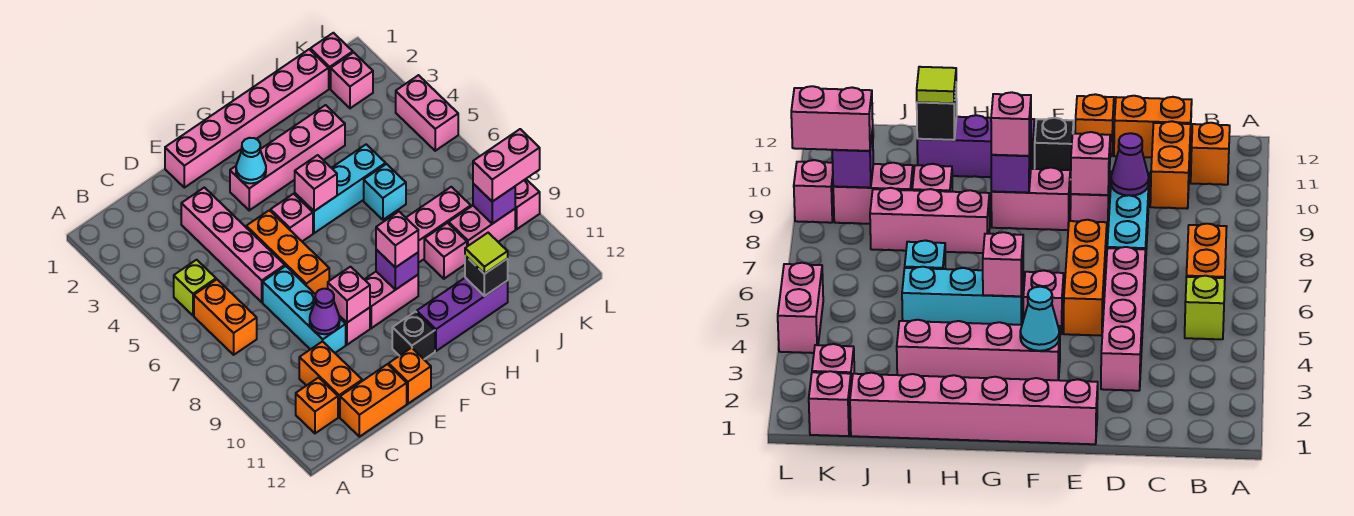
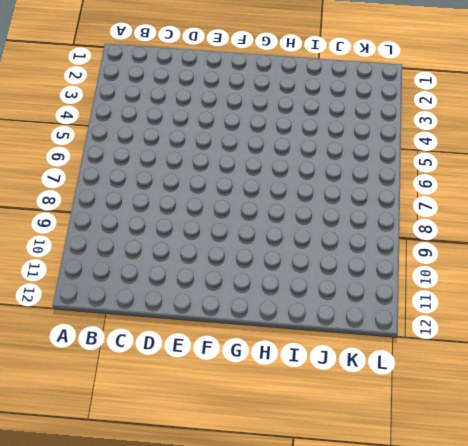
none -> lime 1x1 brick [174,260,216,316]
none -> orange 1x2 brick [194,280,257,355]
none -> orange 1x1 brick [296,378,338,433]
none -> orange 1x2 brick [299,341,362,417]

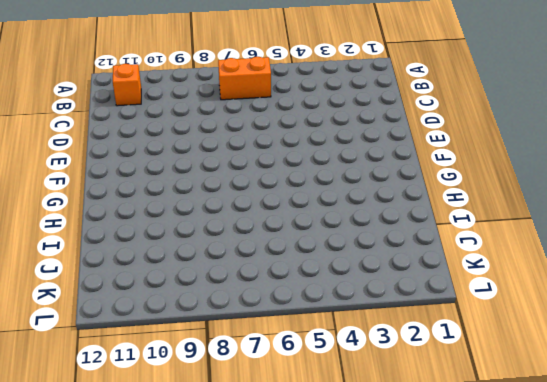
none -> lime 1x1 brick [174,260,216,316]
none -> orange 1x2 brick [299,341,362,417]
none -> orange 1x2 brick [340,364,407,437]
none -> pink 1x4 brick [181,188,285,302]

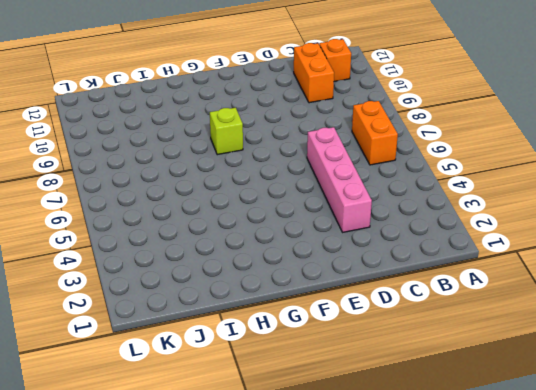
lime 1x1 brick [210,108,243,155] -> lime 1x1 brick moved to [174,260,216,316]
none -> orange 1x2 brick [340,364,407,437]
none -> cyan 1x3 brick [263,266,346,353]
none -> pink 1x6 brick [165,49,329,188]
none -> orange 1x3 brick [246,210,329,295]

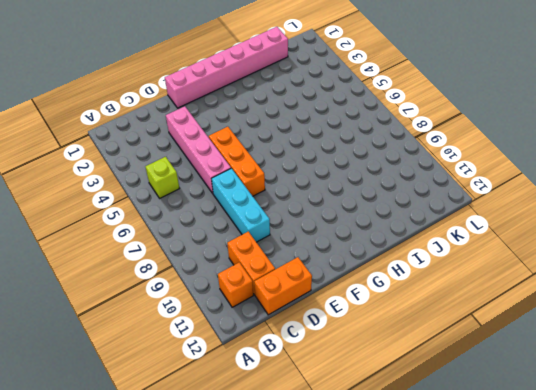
none -> orange 1x2 brick [194,280,257,355]
none -> pink 1x1 brick [339,308,370,345]
none -> orange 1x1 brick [389,348,431,404]
none -> pink 1x4 brick [230,105,345,210]

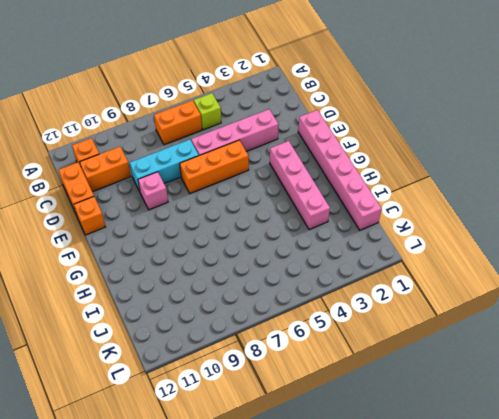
none -> pink 1x1 brick [271,194,313,241]
none -> pink 1x2 brick [364,272,418,328]
none -> black 1x1 brick [392,312,435,359]
none -> cyan 1x3 brick [295,144,386,233]

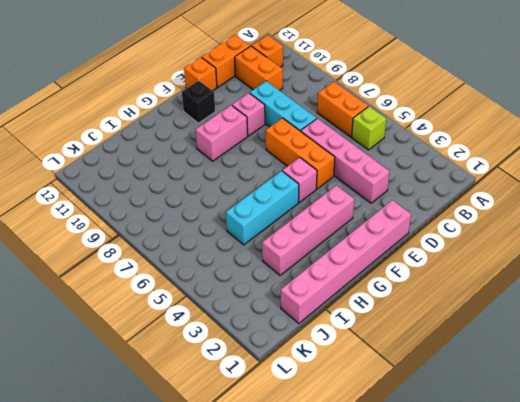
none -> purple 1x3 brick [417,278,508,351]
none -> pink 1x3 brick [406,187,471,263]
none -> cyan 1x1 brick [364,164,406,220]
none -> pink 1x1 brick [424,223,467,279]

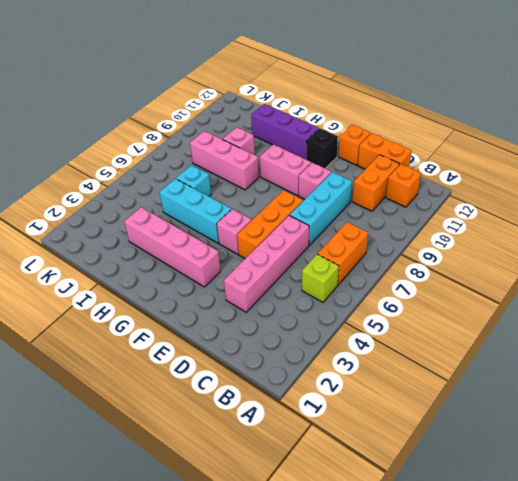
none -> pink 1x6 brick [165,49,329,188]
none -> pink 1x2 brick [449,206,515,246]
none -> pink 1x1 brick [310,33,353,89]
none -> pink 1x1 brick [331,52,373,108]

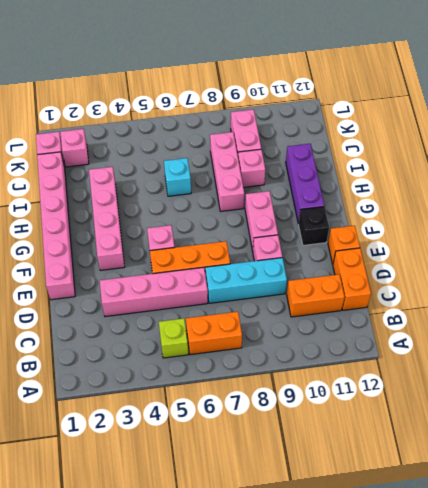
none -> orange 1x1 brick [296,378,338,433]
none -> cyan 1x3 brick [295,144,386,233]
none -> pink 1x2 brick [396,75,458,151]
none -> pink 1x1 brick [515,179,540,229]

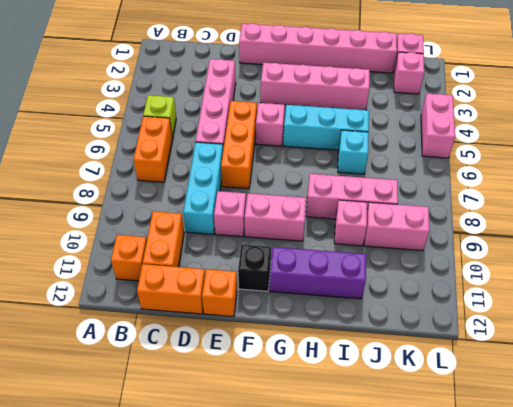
none -> pink 1x1 brick [515,179,540,229]
none -> purple 1x1 cone [310,289,340,334]
none -> pink 1x1 brick [328,267,370,323]
none -> cyan 1x1 cone [236,138,266,183]

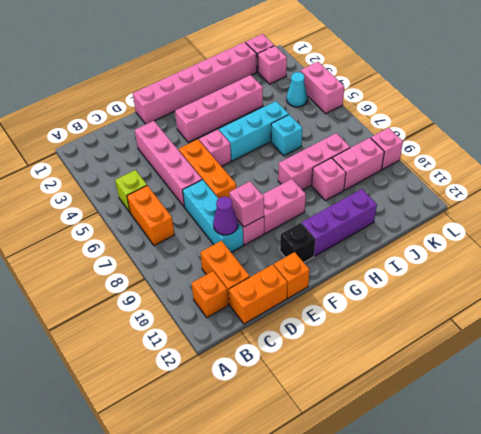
cyan 1x1 cone [287,72,308,107] -> cyan 1x1 cone moved to [236,138,266,183]
none -> pink 1x1 brick [295,155,337,211]
none -> purple 1x1 brick [376,249,418,290]
none -> black 1x1 brick [465,256,508,296]
none -> purple 1x1 brick [473,184,515,224]

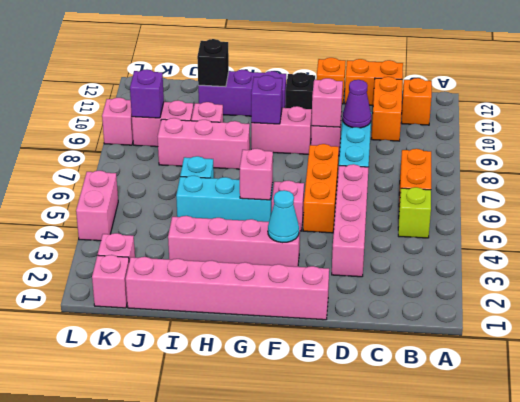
none -> pink 1x1 brick [376,212,418,268]
none -> lime 1x1 tile [465,233,508,274]
none -> pink 1x2 brick [473,129,540,202]

